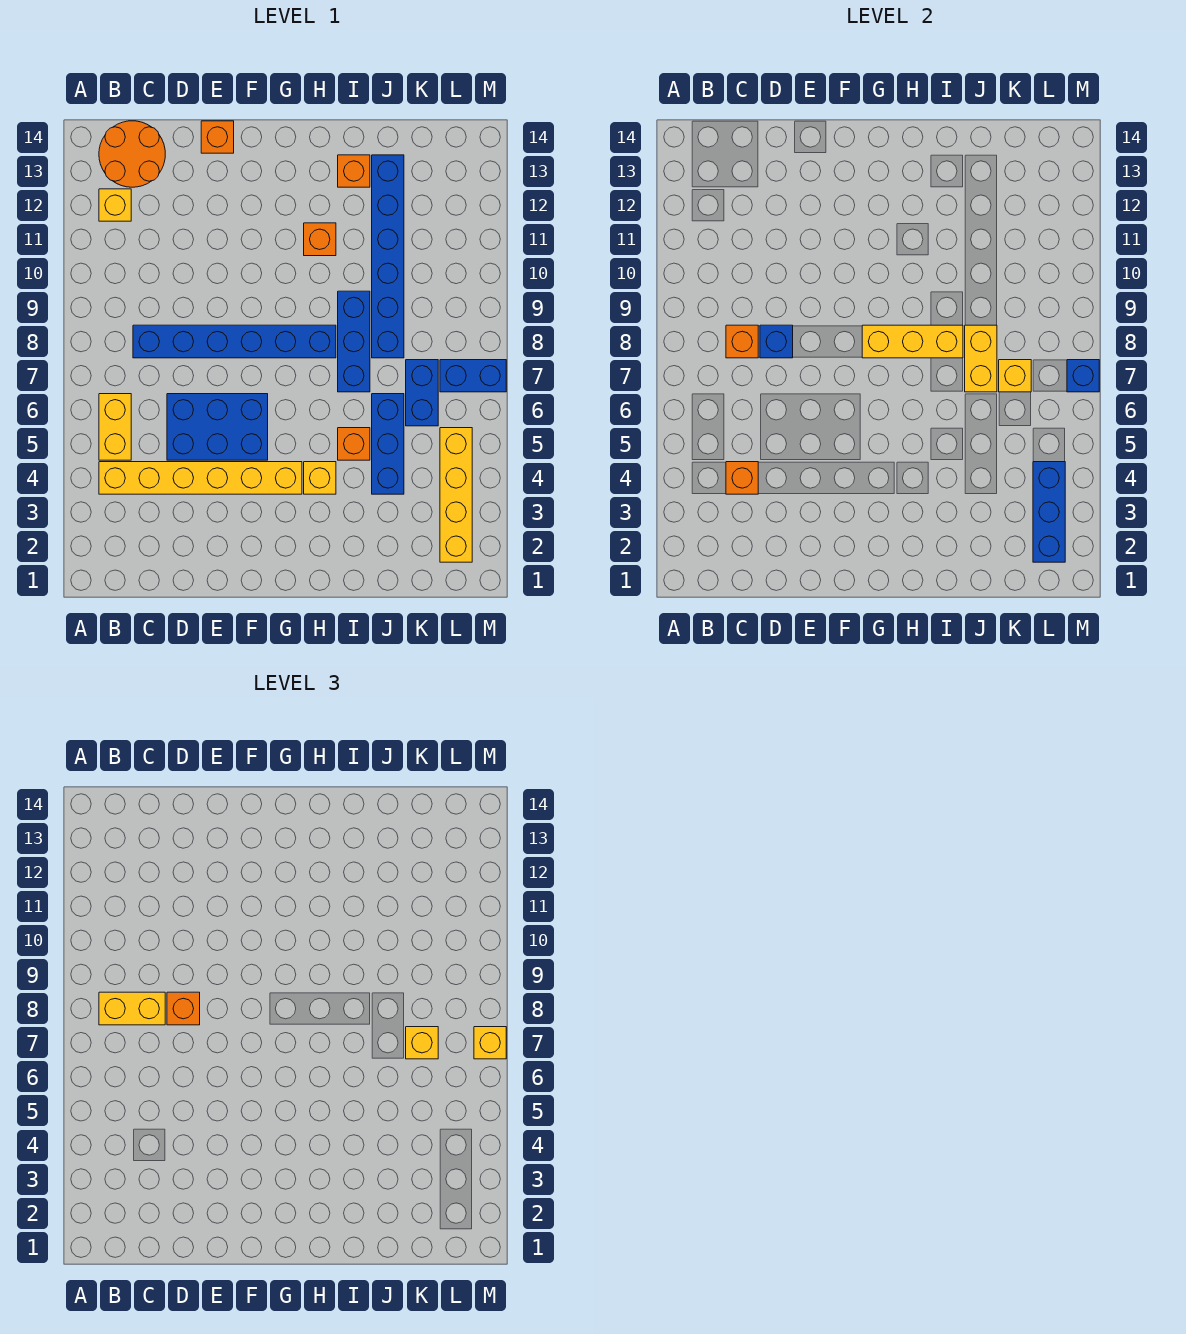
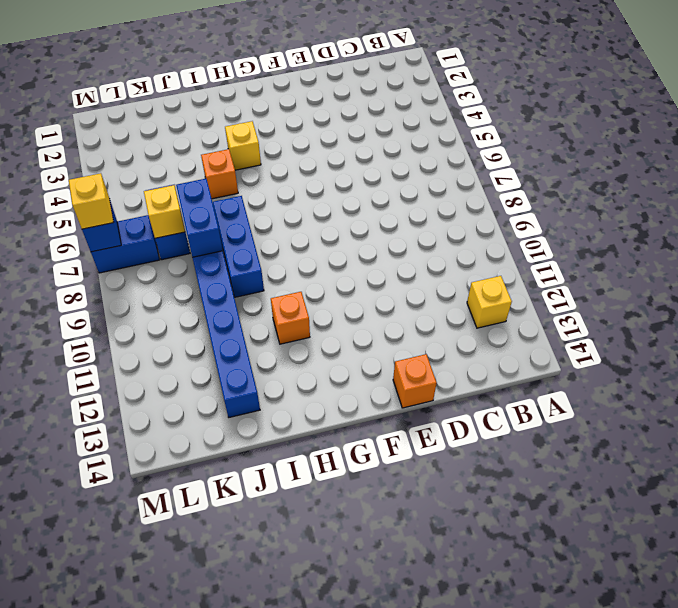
blue 1x2 brick [176,178,223,257] -> yellow 1x2 brick [965,325,997,392]
none -> yellow 1x6 brick [99,462,302,494]
none -> yellow 1x2 brick [99,394,131,460]
none -> orange 2x2 round brick [99,121,165,187]

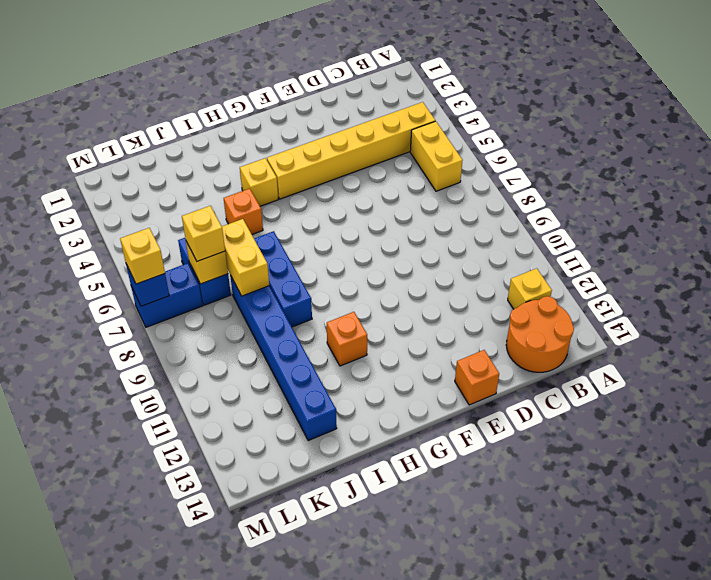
none -> blue 1x6 brick [133,325,336,358]
none -> blue 2x3 brick [167,394,268,460]
none -> orange 1x1 brick [338,155,370,187]

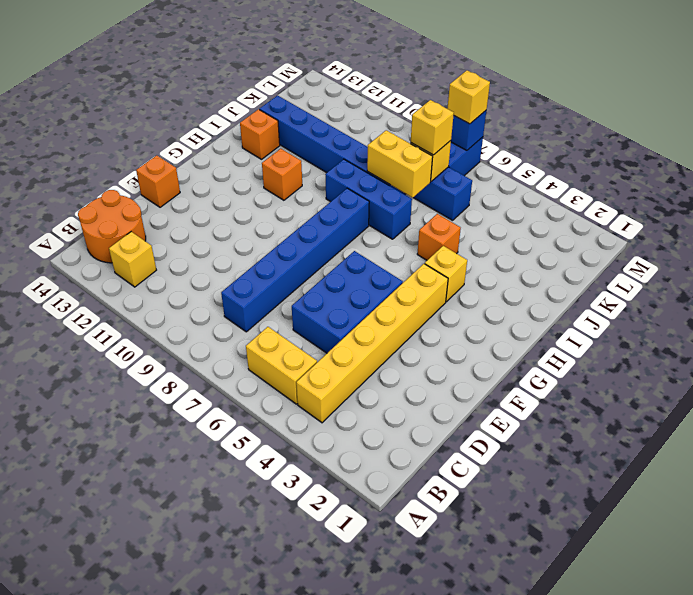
none -> blue 1x3 brick [372,394,404,494]
none -> yellow 1x4 brick [440,428,472,562]
none -> orange 1x1 brick [726,462,758,494]

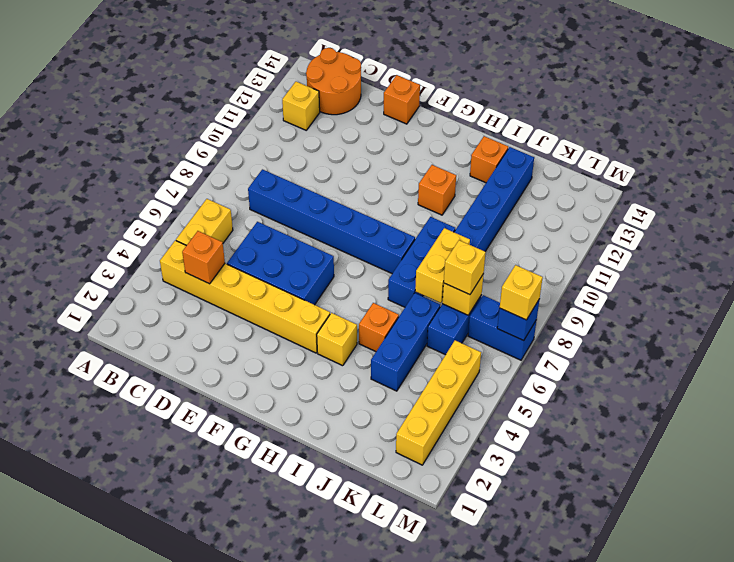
none -> orange 1x1 brick [726,325,758,358]
none -> blue 1x1 brick [760,325,793,358]
none -> yellow 1x3 brick [862,325,963,358]

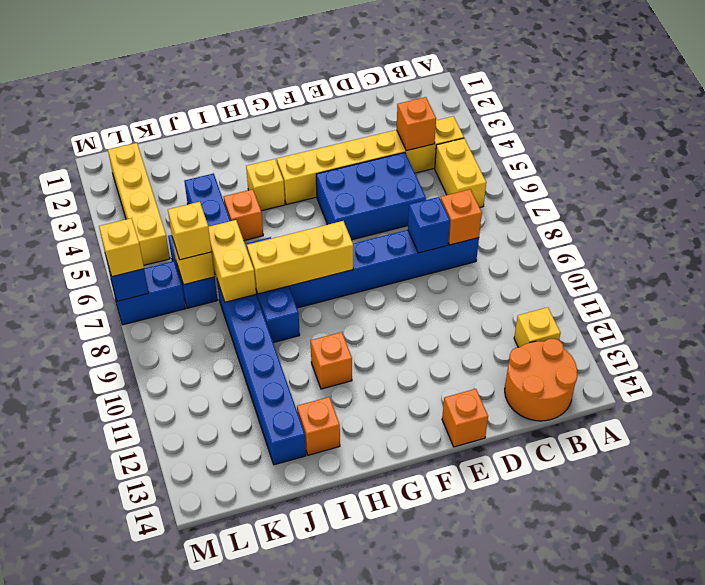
none -> blue 1x3 brick [1033,462,1065,562]
none -> yellow 1x2 brick [99,992,165,1025]
none -> orange 1x1 brick [167,992,200,1025]

